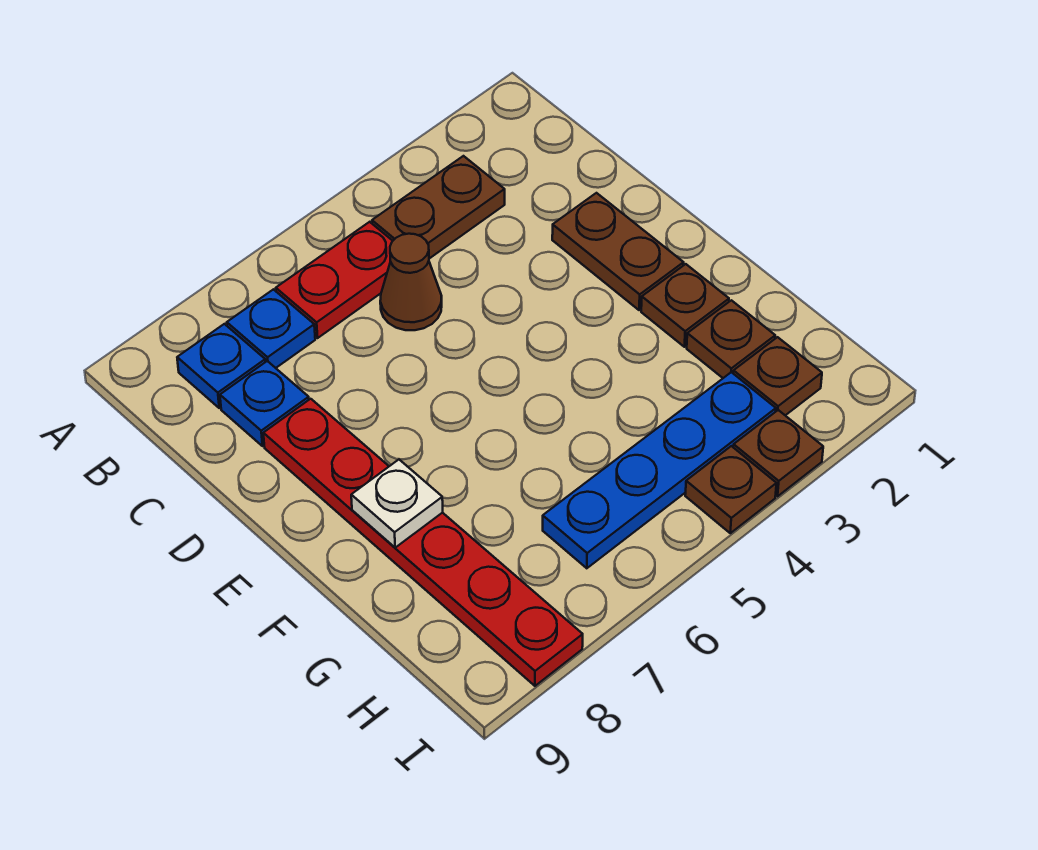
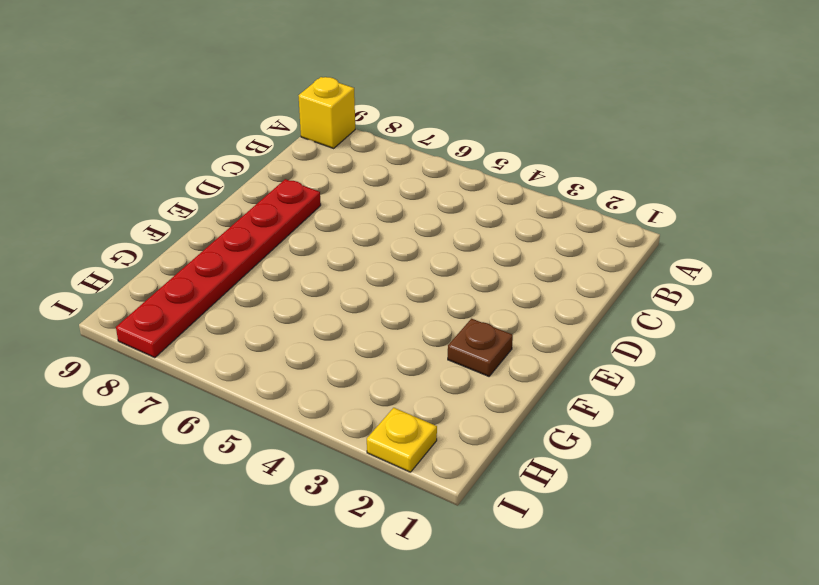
yellow 1x1 brick [298,77,355,148] -> none
yellow 1x1 plate [367,408,437,472] -> none
none -> brown 1x2 plate [372,156,505,259]
none -> red 1x2 plate [276,222,392,338]
none -> blue 1x1 plate [227,289,315,368]

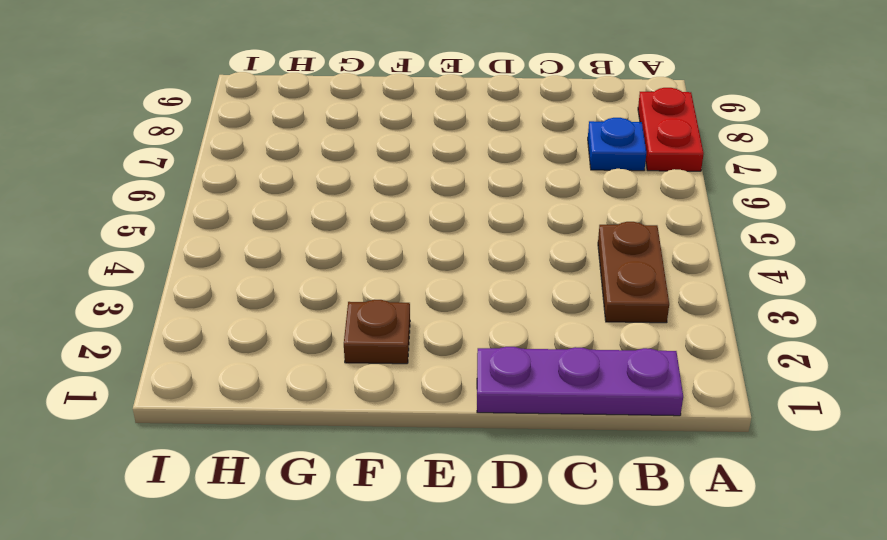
red 1x2 plate [638,88,704,171] -> red 1x2 plate moved to [276,222,392,338]
purple 1x3 plate [477,347,683,416] -> none
none -> blue 1x1 plate [177,324,265,408]
none -> brown 1x1 cone [380,234,442,330]
none -> blue 1x1 plate [220,361,309,446]

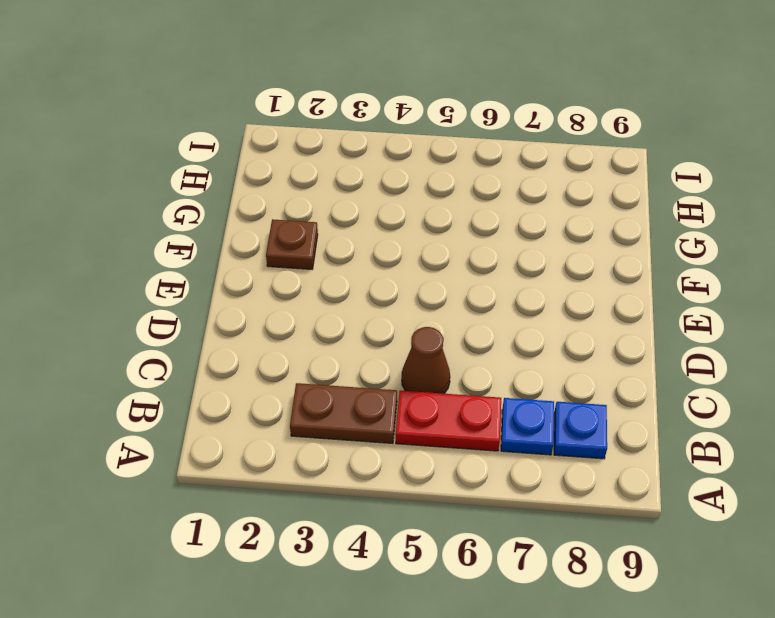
none -> blue 1x1 plate [220,361,309,446]
none -> brown 1x2 plate [552,193,684,310]
none -> red 1x6 plate [263,399,583,686]

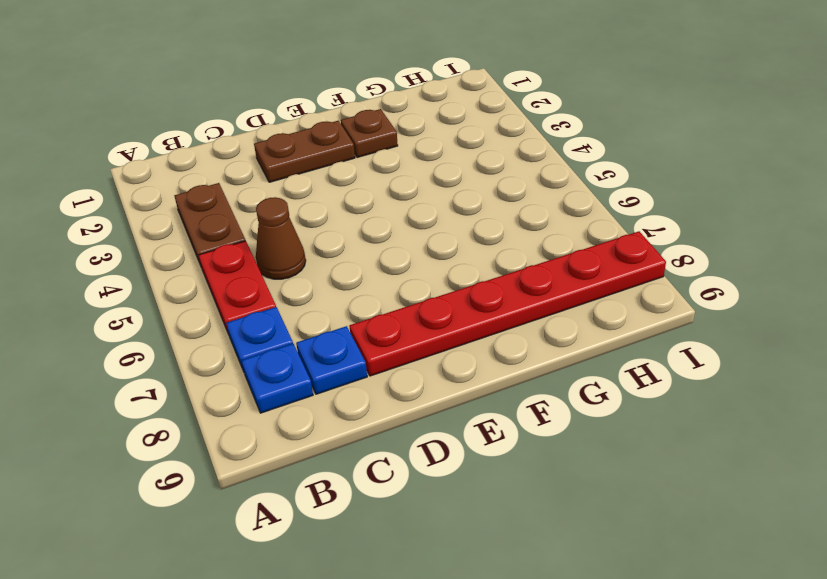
none -> brown 1x1 plate [687,300,775,378]
none -> brown 1x1 plate [733,337,822,415]
none -> blue 1x4 plate [543,372,776,568]

